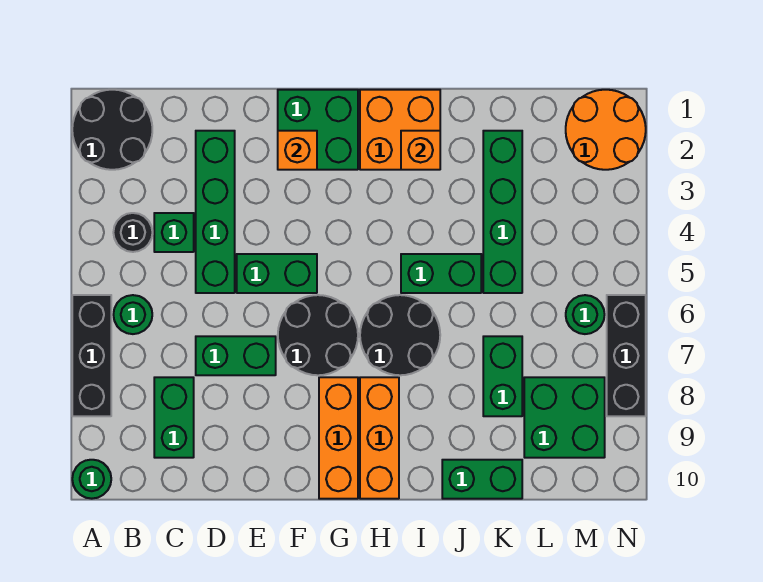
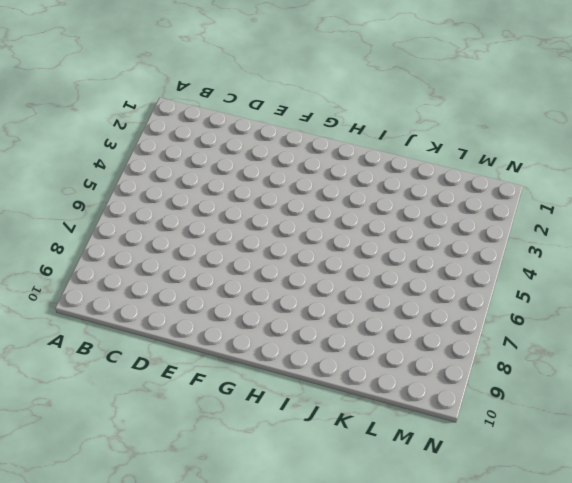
none -> black 2x2 round brick [72,90,152,170]
none -> black 1x3 brick [72,295,111,416]
none -> green 1x1 round brick [72,460,111,499]

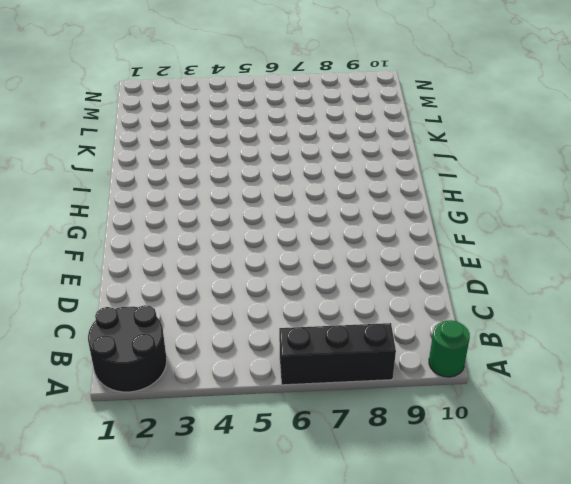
none -> black 1x1 round brick [113,213,152,252]
none -> green 1x1 round brick [113,295,152,334]
none -> green 1x1 brick [154,213,194,252]

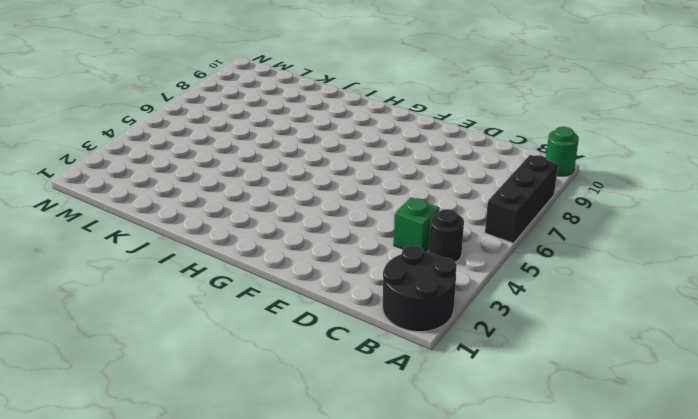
none -> green 1x1 round brick [113,295,152,334]
none -> green 1x2 brick [154,377,194,458]
none -> green 1x4 brick [196,131,235,293]

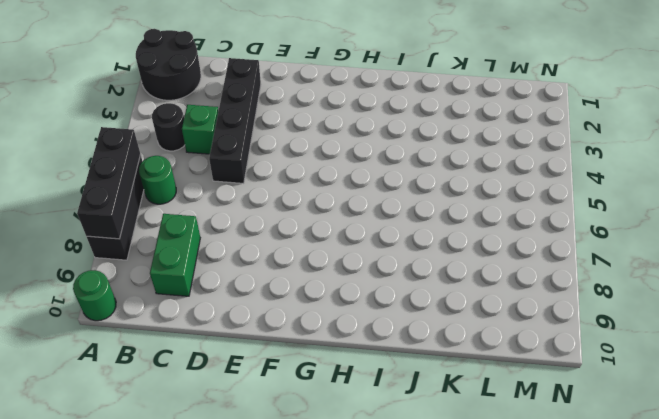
black 1x3 brick [77,127,141,239] -> black 1x3 brick moved to [607,295,646,416]
black 1x4 brick [209,58,261,184] -> green 1x4 brick [196,131,235,293]
none -> green 1x2 brick [196,336,276,375]
none -> green 1x2 brick [237,254,317,293]
none -> green 2x2 brick [278,90,358,170]

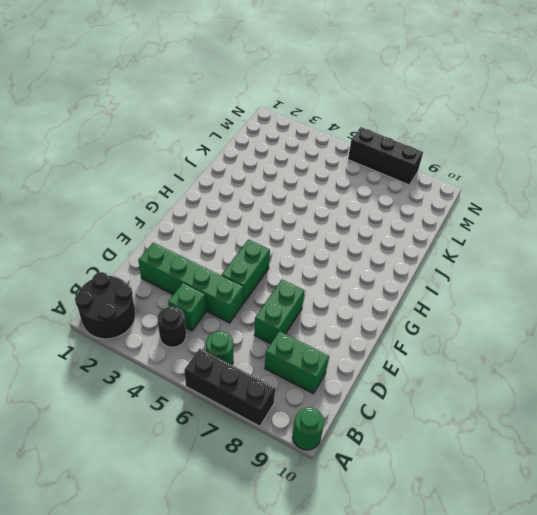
none -> green 2x2 brick [278,90,358,170]
none -> black 2x2 round brick [278,295,358,375]
none -> orange 1x3 brick [319,377,358,499]

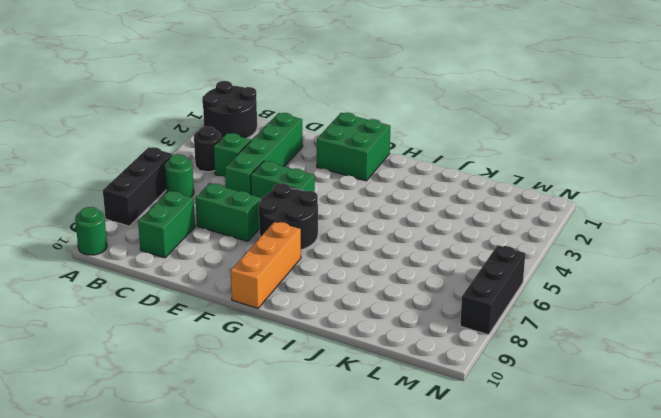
none -> orange 2x2 brick [360,90,440,170]
none -> black 2x2 round brick [360,295,440,375]
none -> orange 1x3 brick [360,377,399,499]

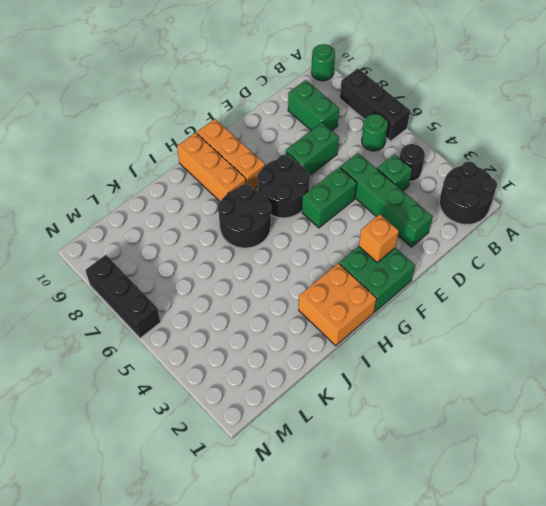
none -> green 1x2 brick [401,254,481,293]
none -> green 1x2 brick [442,460,522,499]
none -> green 1x4 brick [483,131,522,293]

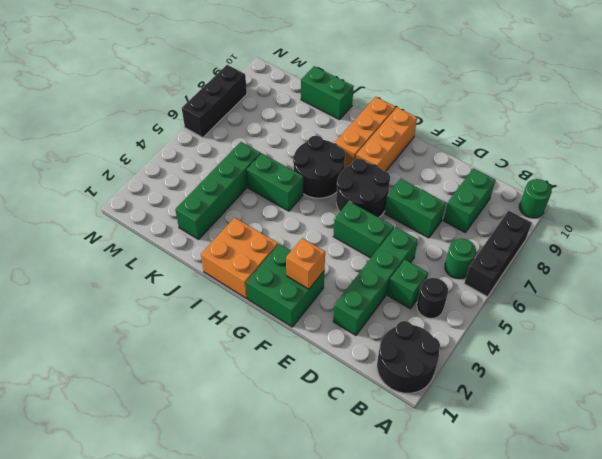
none -> green 1x2 brick [483,336,522,416]
none -> green 2x2 brick [524,377,605,458]
none -> orange 2x2 round brick [566,90,646,170]

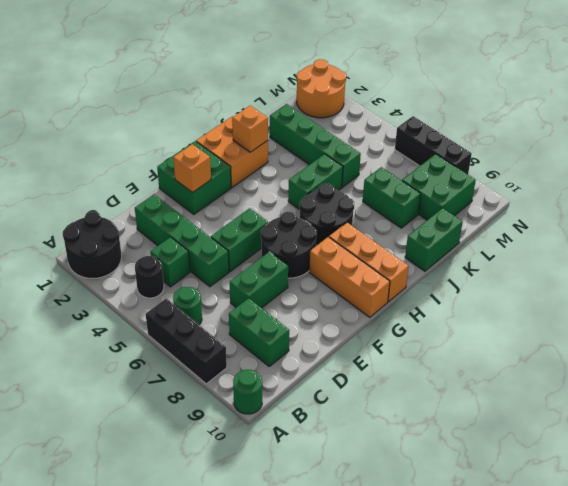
none -> green 1x1 round brick [566,295,605,334]

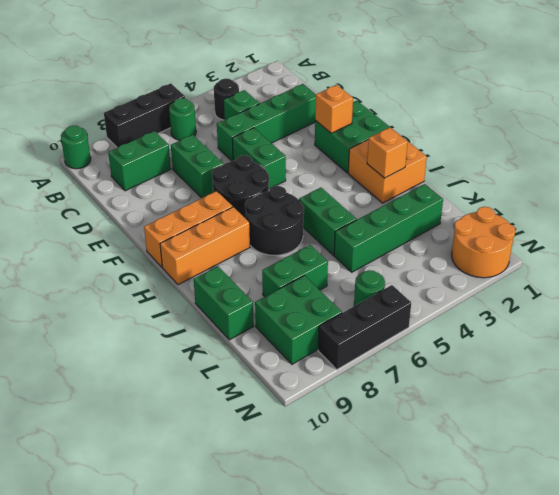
none -> black 2x2 round brick [72,90,152,170]

